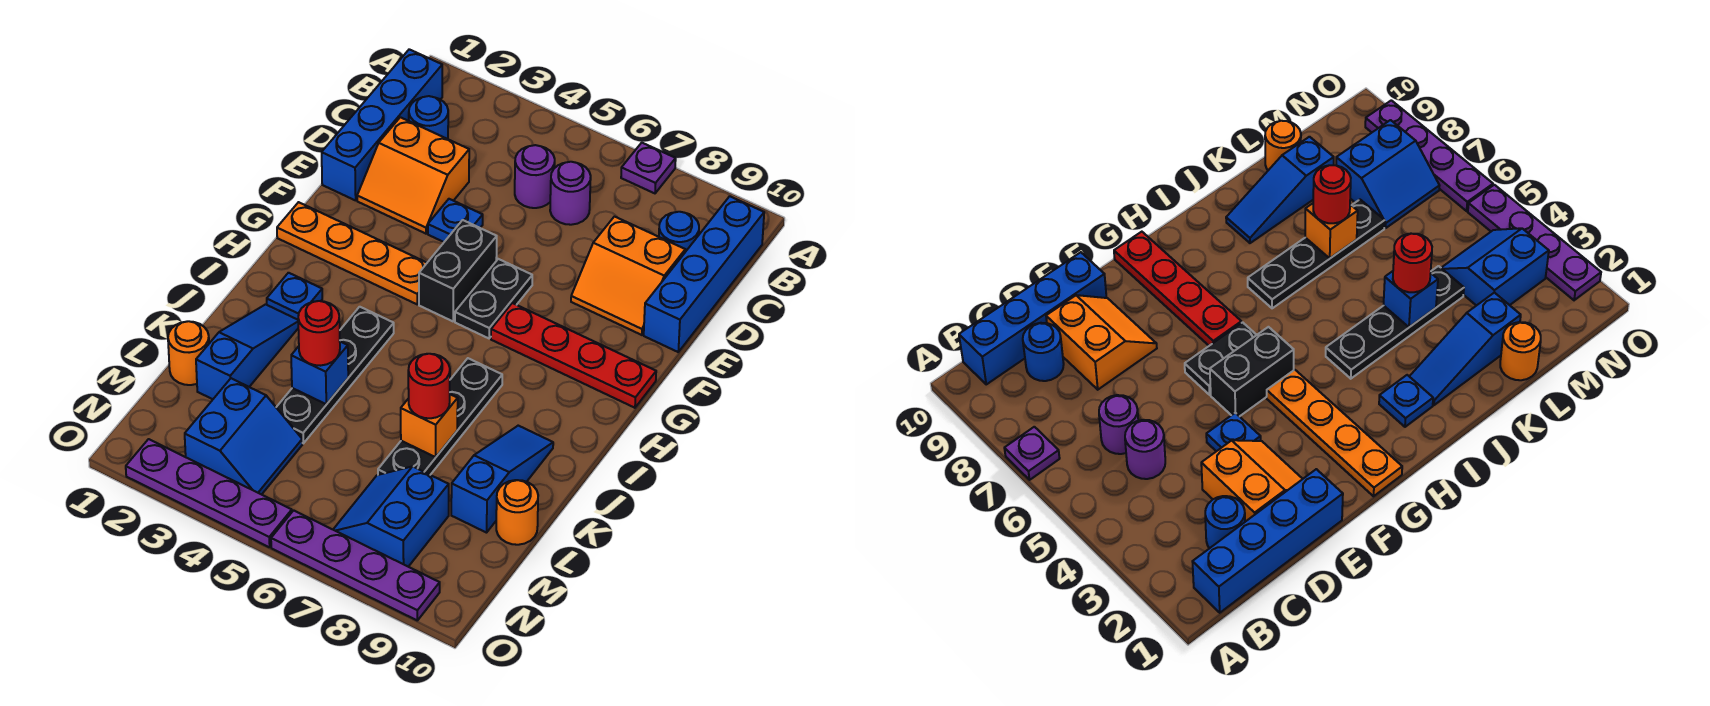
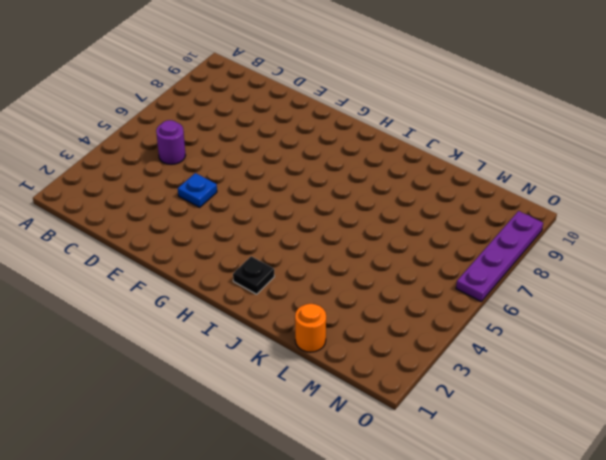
black 1x1 plate [233,256,274,294] -> blue 1x1 plate [267,273,322,320]
none -> purple 1x1 plate [621,143,676,193]
none -> blue 1x4 brick [322,49,442,200]
none -> blue 1x4 brick [644,196,764,352]

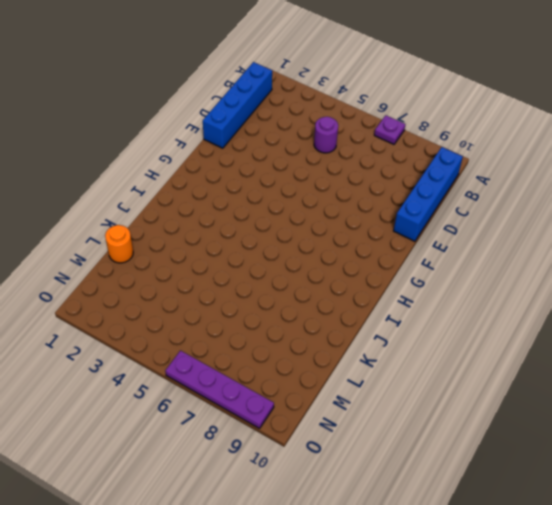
none -> blue 1x1 round brick [409,96,448,139]
none -> purple 1x1 round brick [550,162,591,225]
none -> blue 1x1 round brick [659,212,699,252]

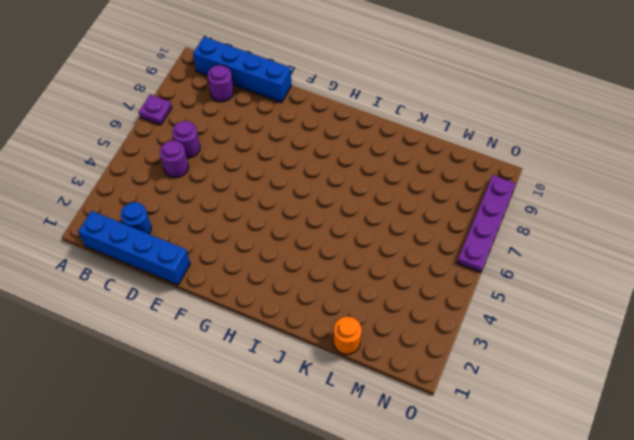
purple 1x1 round brick [208,65,234,102] -> blue 1x1 round brick [659,212,699,252]
none -> orange 2x2 slope [357,117,469,234]
none -> orange 2x2 slope [571,217,685,335]
none -> blue 1x1 plate [428,199,483,242]

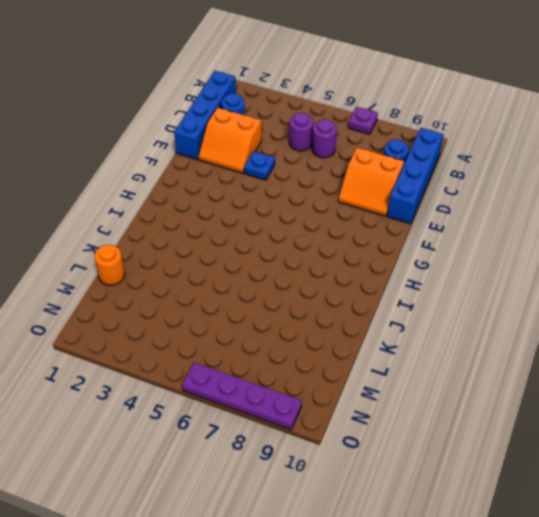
none -> black 1x2 brick [419,220,497,321]
none -> black 1x2 plate [455,259,532,338]
none -> orange 1x4 plate [277,202,427,304]

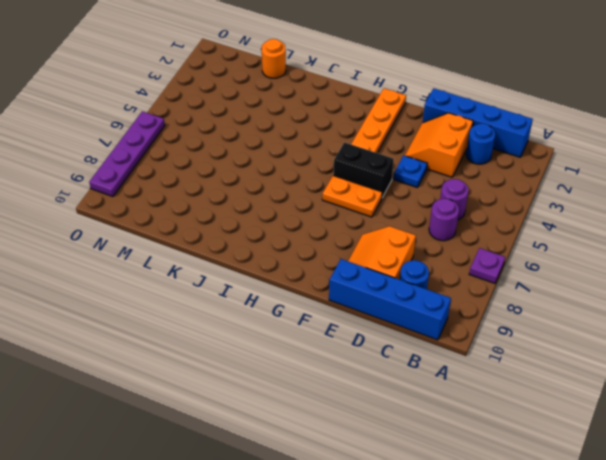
orange 1x2 plate [322,176,382,217] -> black 1x2 plate [455,259,532,338]
none -> red 1x4 plate [491,303,656,408]
none -> blue 1x1 plate [267,273,322,320]
none -> black 1x4 plate [276,307,394,443]

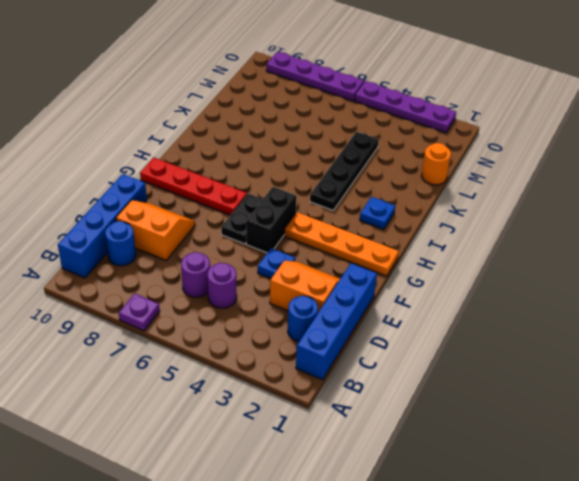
none -> black 1x4 plate [378,358,502,475]
none -> blue 1x3 slope [196,304,298,399]
none -> blue 1x3 slope [451,426,553,533]

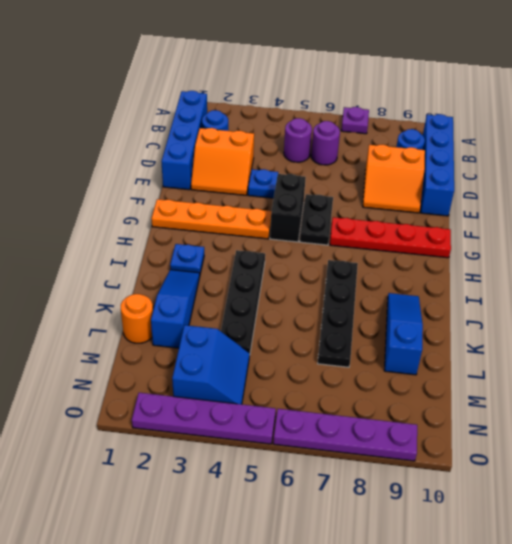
none -> orange 1x1 round brick [496,480,538,545]
none -> blue 2x2 slope [333,466,449,567]
none -> blue 1x1 brick [291,342,348,404]

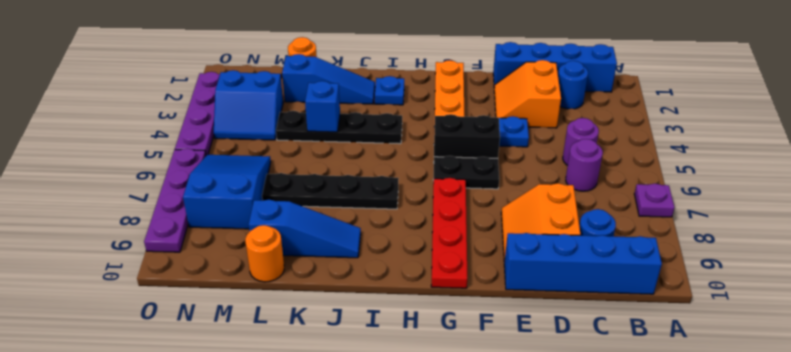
blue 2x3 slope [183,155,271,229] -> blue 2x2 slope [333,466,449,567]
none -> orange 1x1 brick [401,394,458,457]
none -> red 1x1 round brick [298,301,340,366]
none -> red 1x1 round brick [408,354,450,418]

